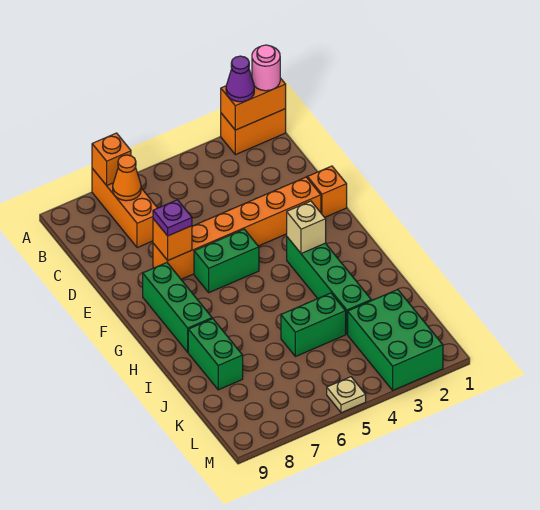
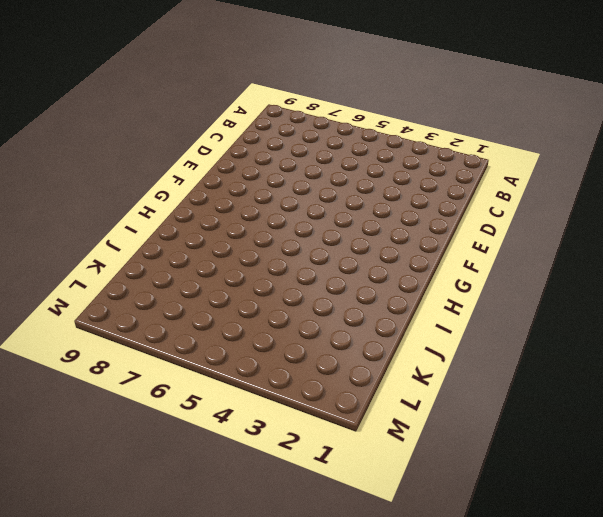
none -> orange 1x2 brick [221,109,286,155]
none -> orange 1x3 brick [92,168,157,248]
none -> orange 1x1 brick [308,166,347,217]

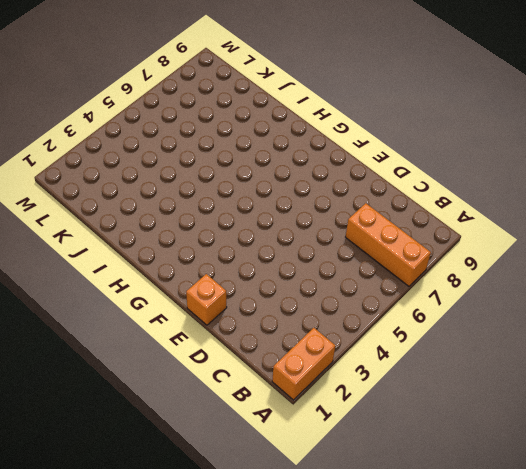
none -> orange 1x6 brick [153,177,321,279]
none -> green 1x2 brick [194,229,259,293]
none -> green 1x3 brick [143,263,212,352]

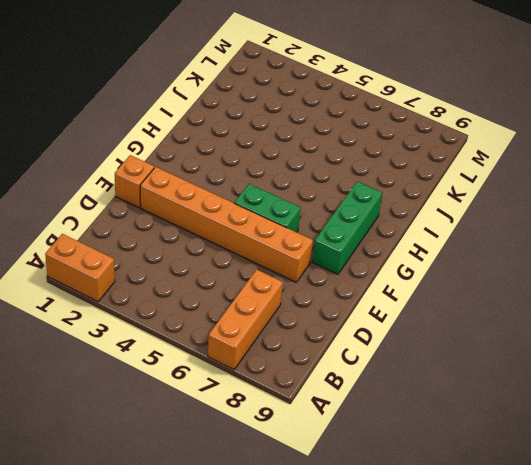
none -> green 1x4 brick [287,237,371,334]
none -> green 1x2 brick [188,319,243,390]
none -> green 1x2 brick [281,293,346,357]

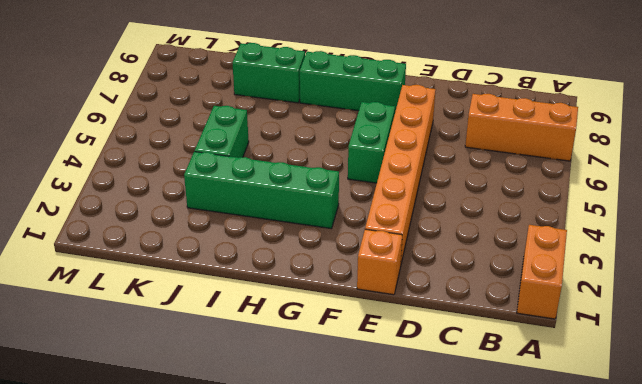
none -> green 2x3 brick [348,289,443,390]
none -> tan 1x1 plate [327,377,366,413]
none -> orange 1x2 brick [221,75,286,130]

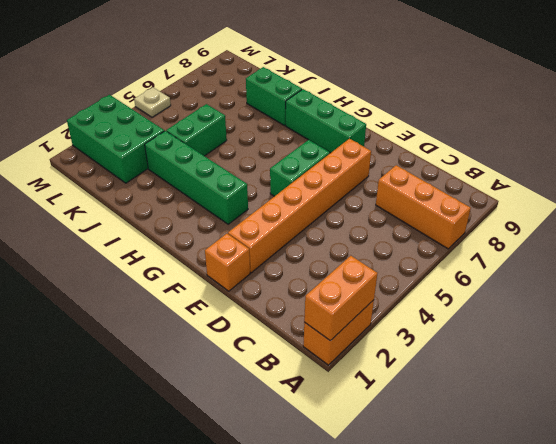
none -> orange 1x1 brick [92,133,131,185]
none -> orange 1x1 cone [113,155,141,201]
none -> orange 1x1 brick [153,219,192,260]

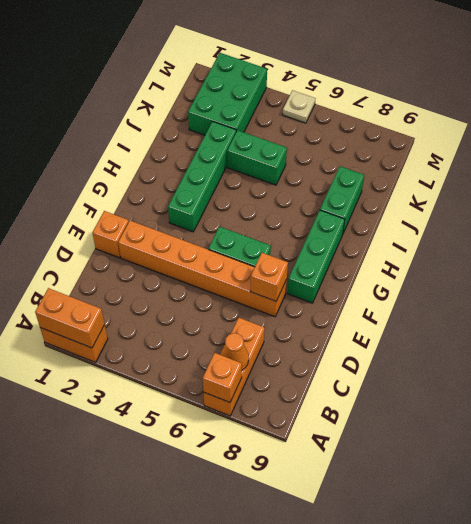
none -> tan 1x1 brick [287,201,326,254]
none -> pink 1x1 round brick [252,45,280,91]
none -> purple 1x1 cone [226,56,254,102]

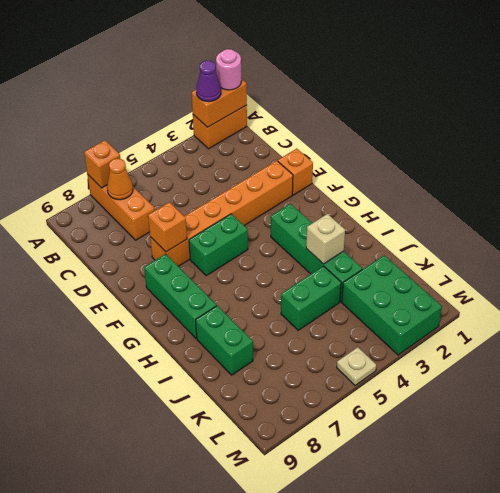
tan 1x1 brick [306,214,345,264] -> tan 1x1 brick moved to [287,201,326,254]
none -> purple 1x1 plate [153,200,192,236]

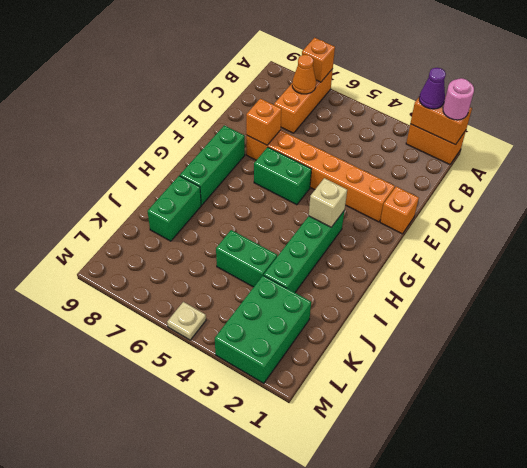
none -> purple 1x1 plate [153,200,192,236]

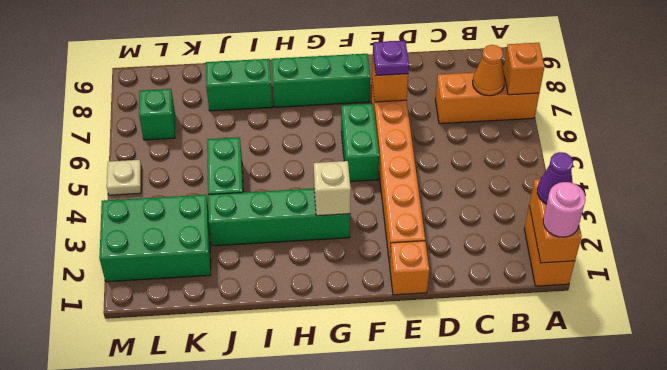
green 1x1 brick [139,89,175,140] -> none

